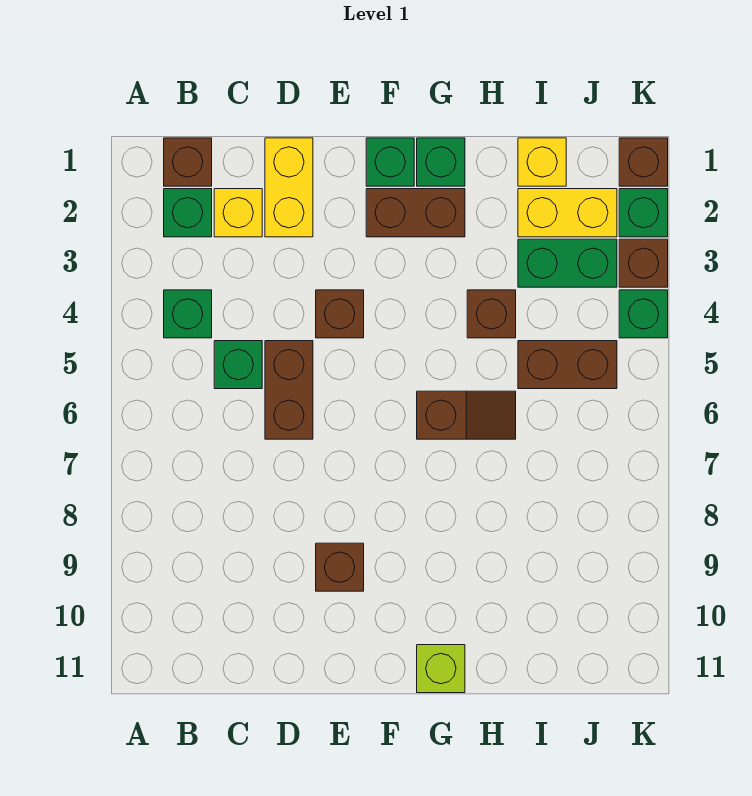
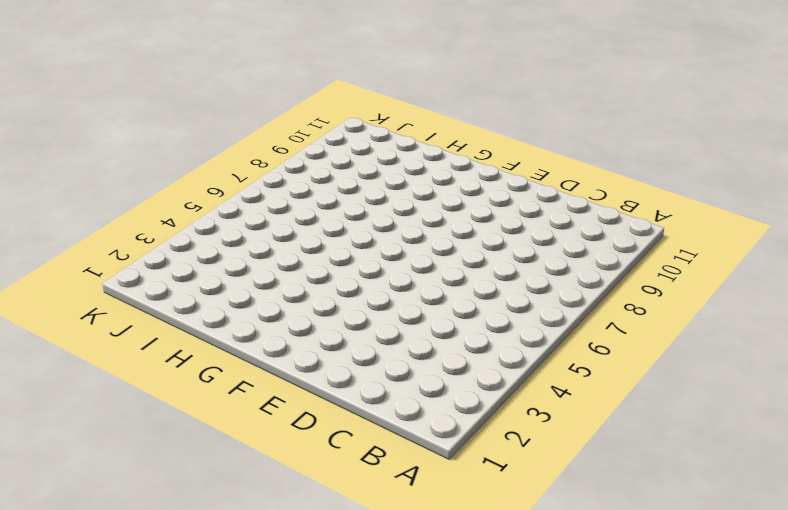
none -> brown 1x1 brick [164,138,212,186]
none -> green 1x1 brick [164,189,212,237]
none -> green 1x1 brick [164,290,212,338]

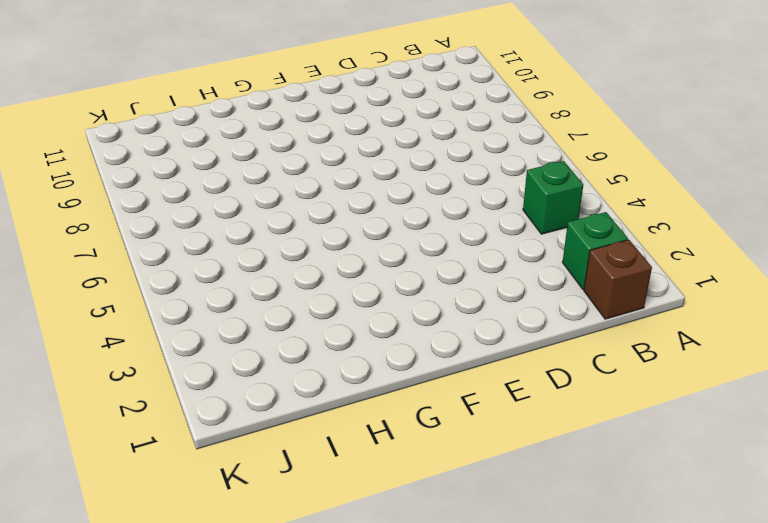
none -> yellow 1x1 brick [214,189,262,237]
none -> green 1x1 brick [214,341,262,389]
none -> yellow 1x2 brick [265,138,313,237]

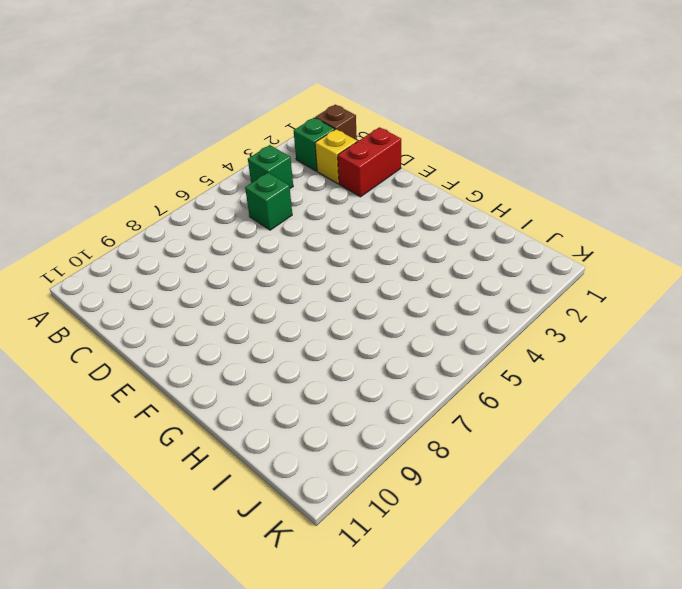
red 1x2 brick [338,127,401,197] -> yellow 1x2 brick [265,138,313,237]
none -> brown 1x2 brick [265,341,313,439]
none -> brown 1x1 brick [316,290,364,338]
none -> brown 1x1 brick [316,543,364,591]

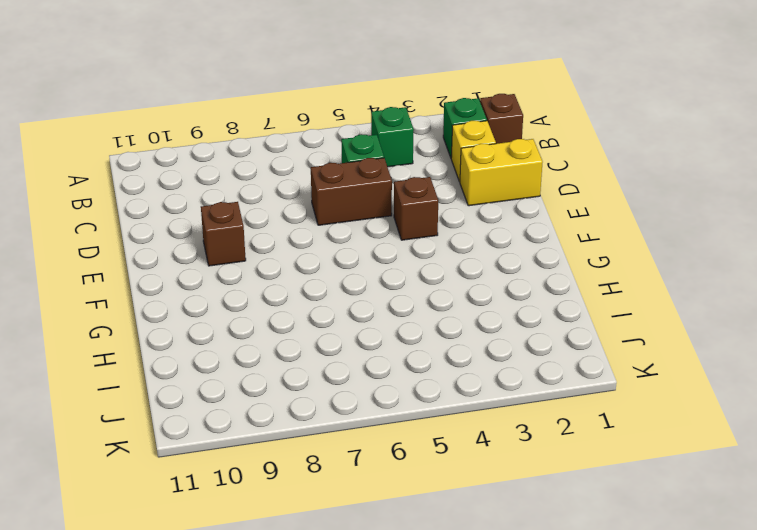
none -> green 1x1 brick [366,138,414,186]
none -> brown 1x2 brick [366,189,465,237]
none -> green 1x1 brick [417,138,465,186]

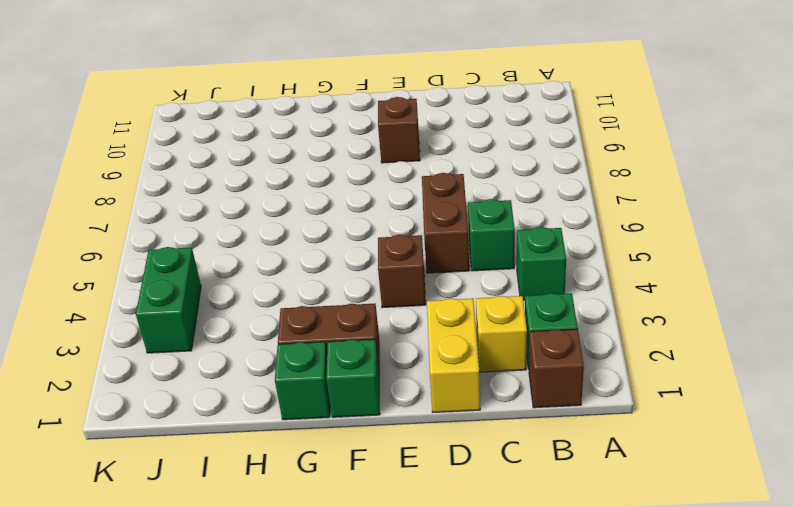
green 1x2 brick [136,247,201,353] -> green 1x2 brick turned to [518,239,617,287]
none -> brown 1x2 slope [417,391,516,439]
none -> lime 1x1 brick [417,645,465,693]
none -> brown 1x1 brick [467,290,516,338]

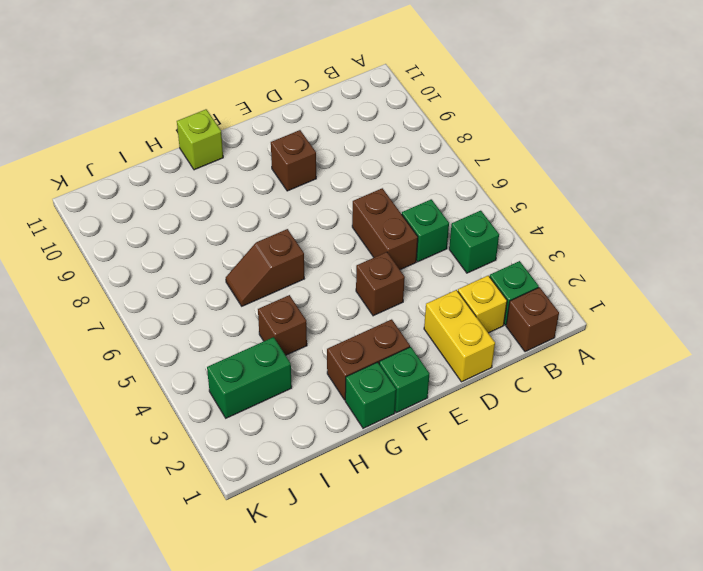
none -> yellow 1x1 brick [518,138,566,186]
none -> yellow 1x2 brick [518,189,617,237]
none -> brown 1x2 brick [518,341,617,389]

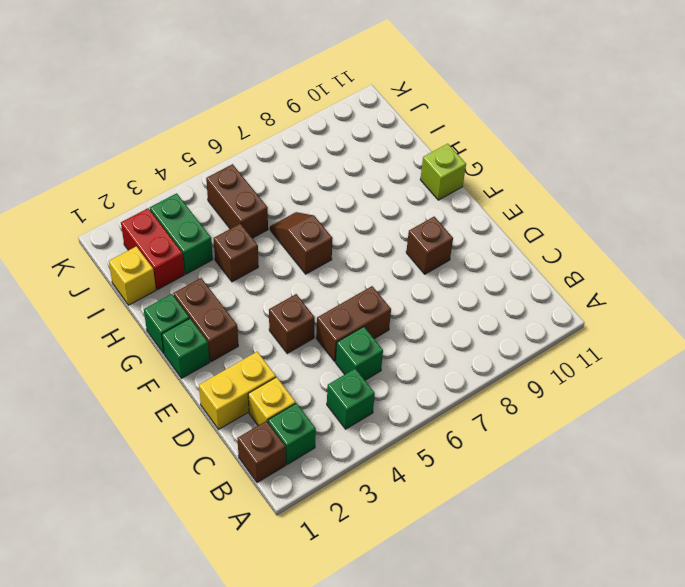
red 1x2 brick [121,208,185,290] -> yellow 1x2 brick [518,189,617,237]
none -> brown 1x1 brick [619,138,668,186]
none -> green 1x1 brick [619,189,668,237]
none -> brown 1x1 brick [619,239,668,287]

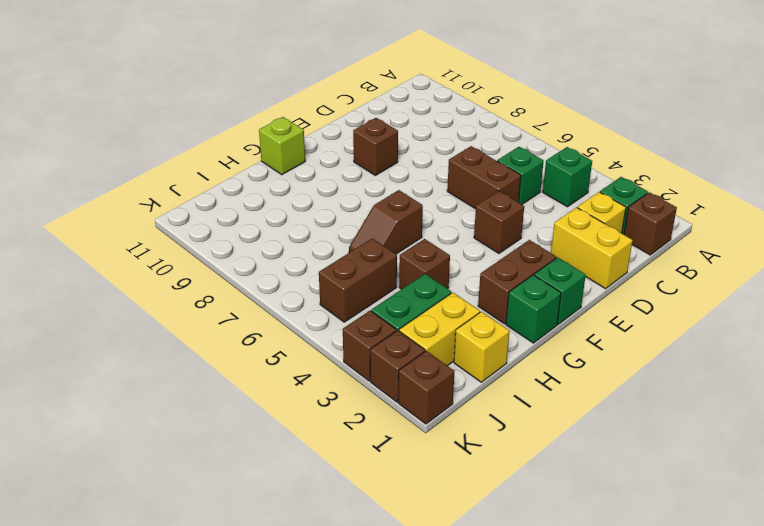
brown 1x1 brick [370,330,425,402] -> green 1x1 brick [619,189,668,237]
none -> green 1x1 brick [619,290,668,338]

